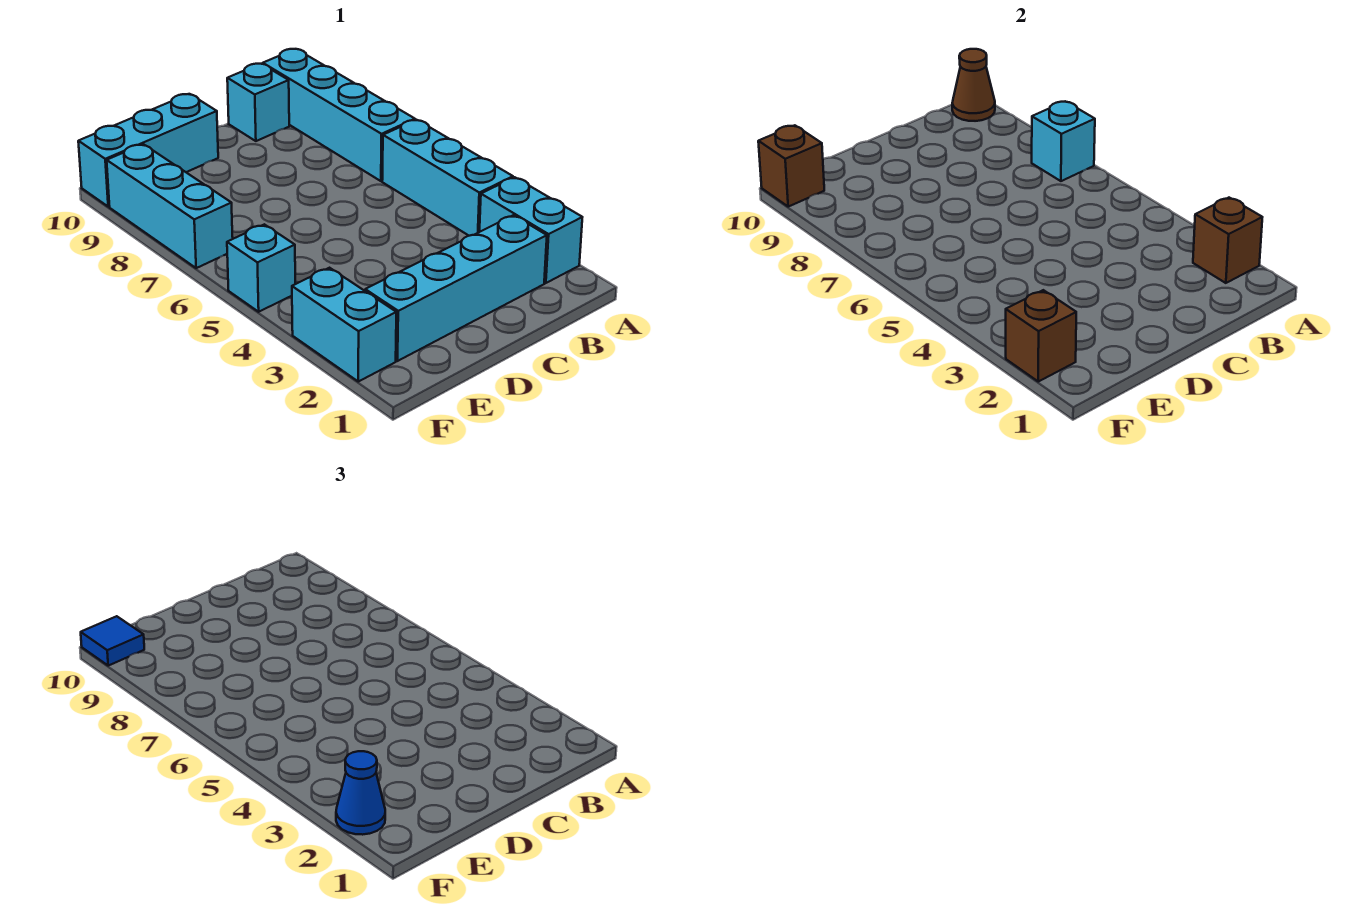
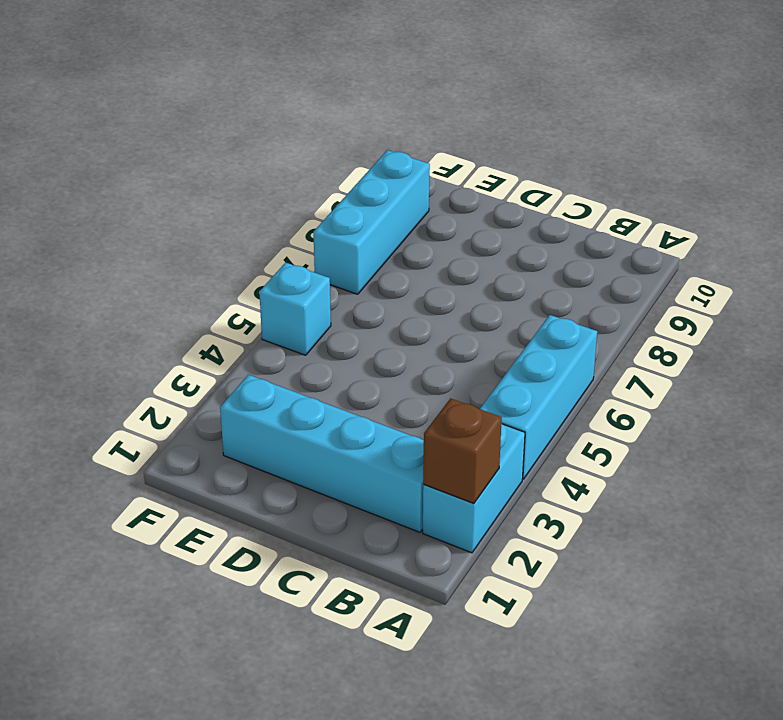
none -> cyan 1x4 brick [263,49,415,181]
none -> cyan 1x1 brick [227,64,289,141]
none -> cyan 1x3 brick [78,94,218,207]

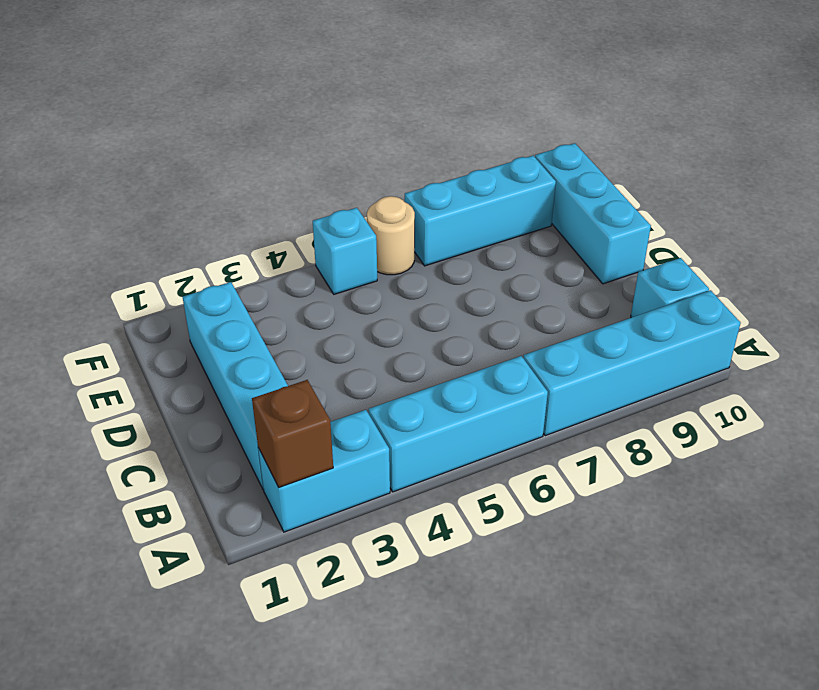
tan 1x1 round brick [367,196,415,275] -> none
none -> cyan 1x2 brick [292,268,396,382]
none -> cyan 1x1 brick [1032,102,1095,181]
none -> brown 1x1 cone [952,49,995,121]

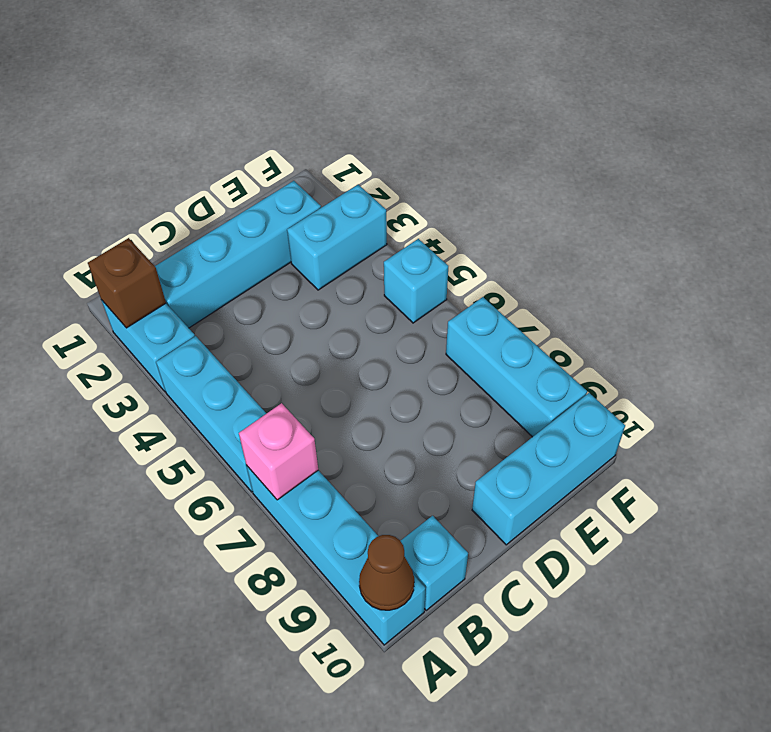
pink 1x1 brick [239,403,318,500] -> cyan 1x1 brick [1032,102,1095,181]
cyan 1x2 brick [287,185,387,290] -> cyan 1x2 brick turned to [292,268,396,382]
none -> brown 1x1 brick [1006,290,1076,382]
none -> brown 1x1 brick [758,125,824,207]
none -> blue 1x1 cone [336,751,385,835]

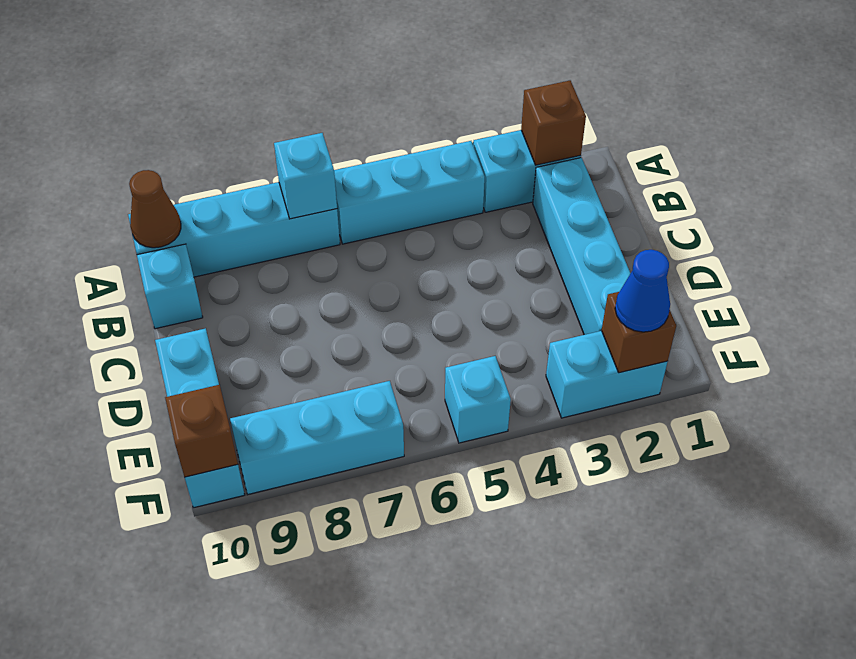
none -> blue 1x1 tile [81,616,144,666]

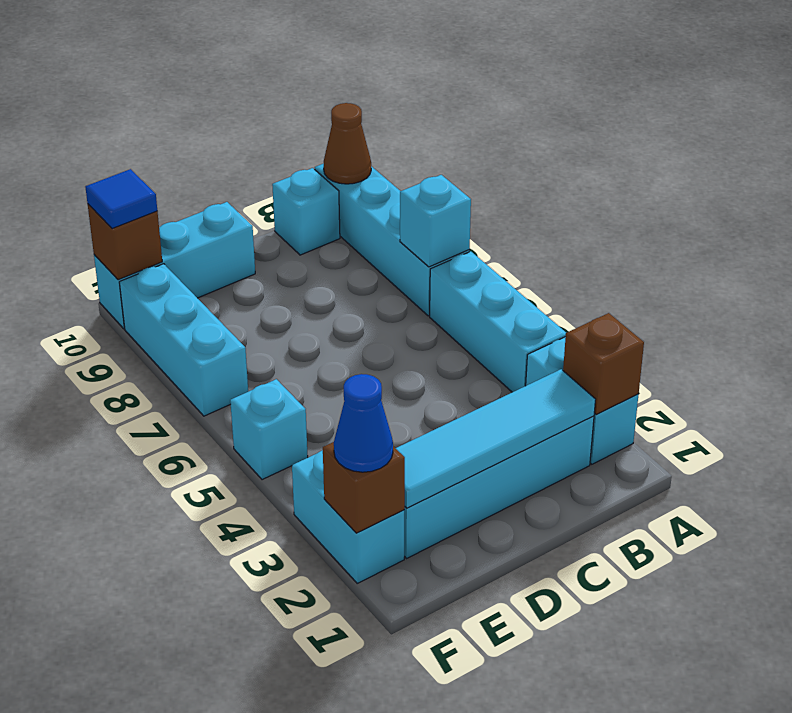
cyan 1x4 tile [396,369,596,508] -> none

